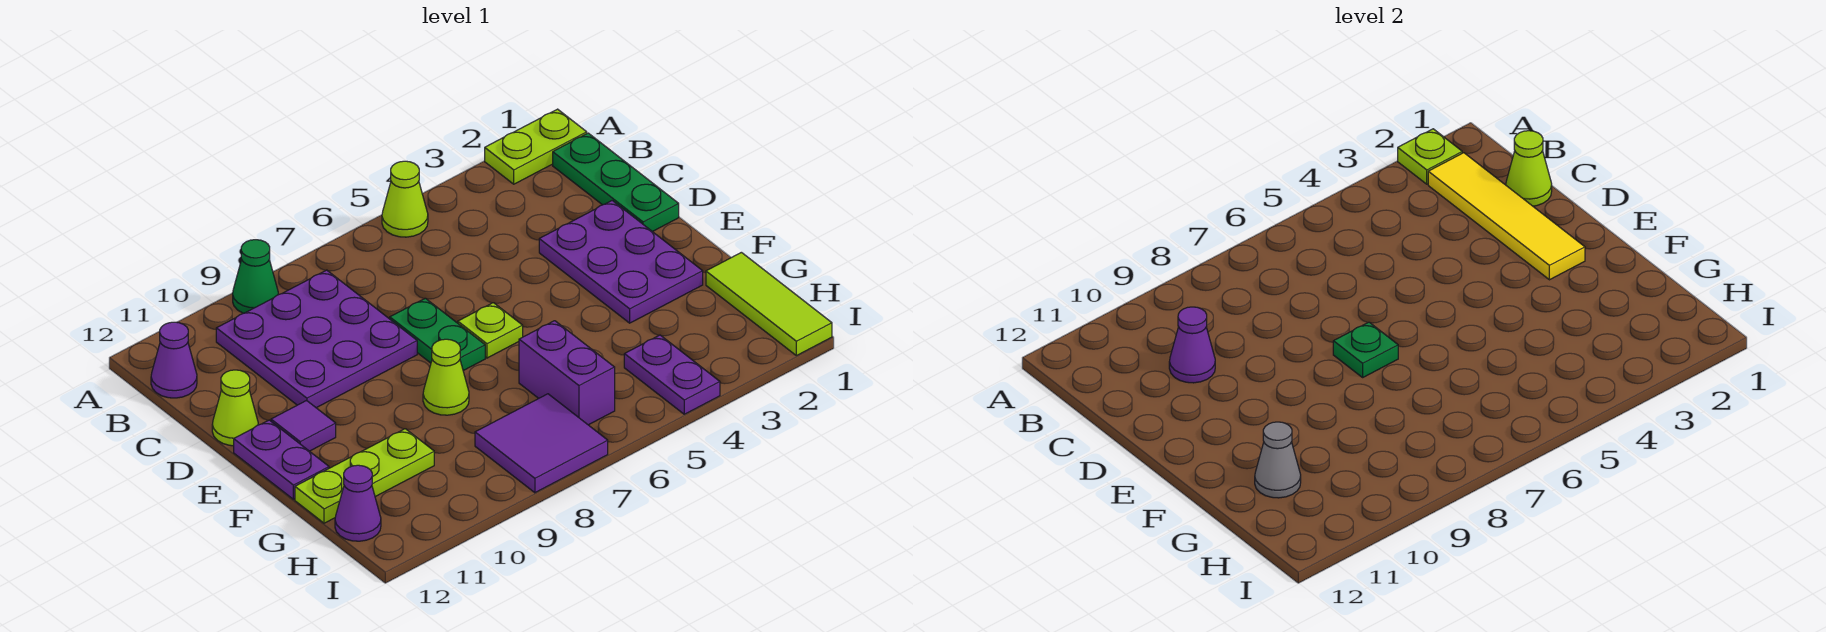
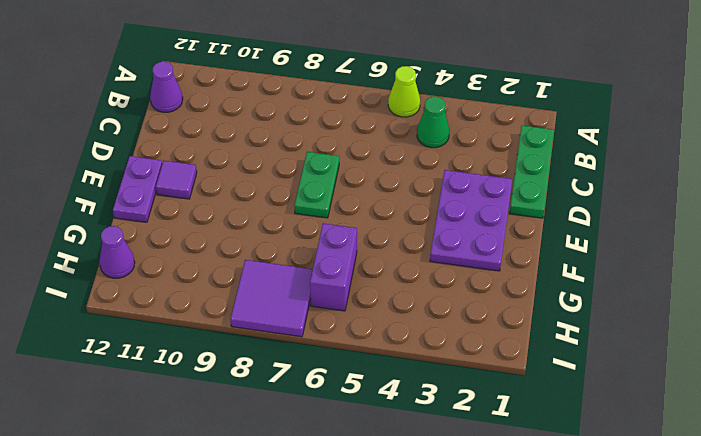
green 1x1 cone [417,96,449,148] -> green 1x1 cone moved to [233,240,278,313]
none -> lime 1x2 plate [485,109,587,184]
none -> purple 3x3 plate [216,270,417,408]
none -> lime 1x1 cone [212,370,258,446]

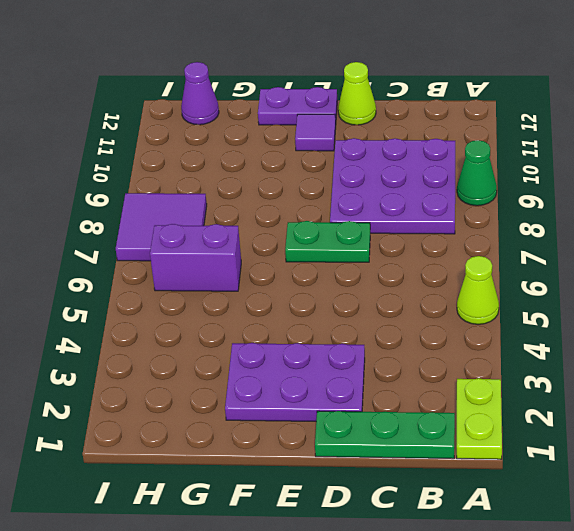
none -> purple 1x1 cone [151,322,197,398]
none -> lime 1x1 plate [458,303,523,358]
none -> lime 1x1 cone [423,339,469,415]

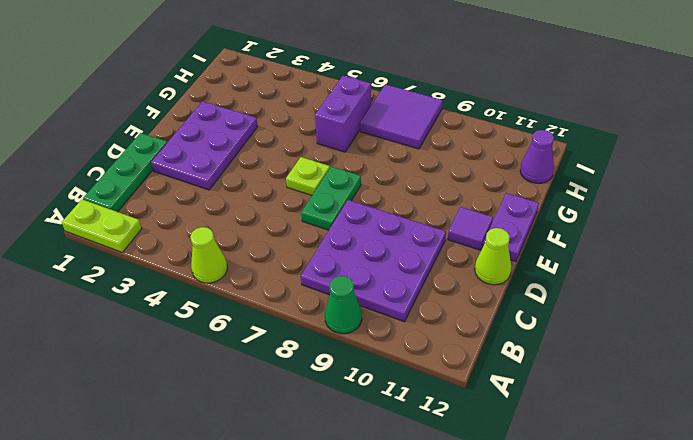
none -> purple 1x1 cone [151,322,197,398]
none -> lime 1x1 cone [423,339,469,415]
none -> lime 1x3 tile [706,252,832,356]

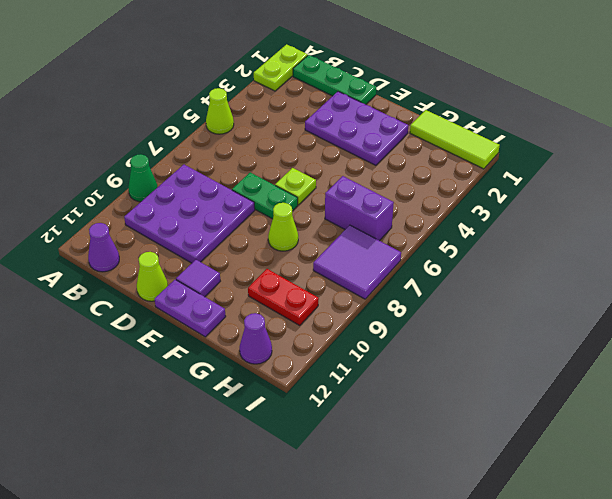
red 1x2 plate [248,269,319,325] -> lime 1x3 plate [295,429,434,523]
none -> purple 1x2 plate [624,335,720,414]
none -> lime 1x1 plate [1398,129,1462,184]
none -> yellow 1x4 tile [1428,153,1585,280]

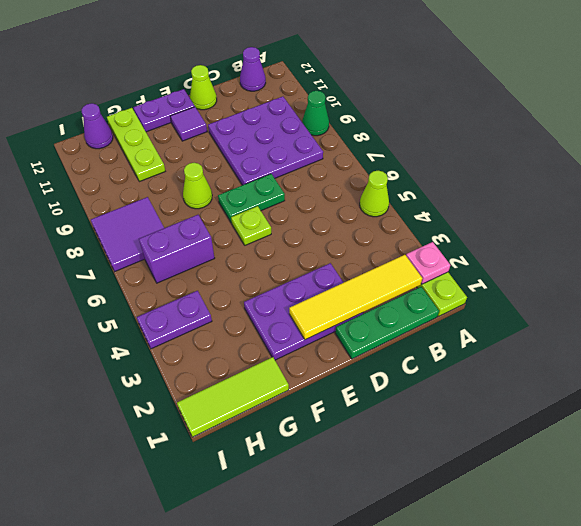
pink 1x1 plate [406,242,450,284] -> lime 1x1 plate [1398,129,1462,184]
none -> lime 1x1 cone [1506,131,1552,206]
none -> purple 1x1 cone [1169,307,1215,383]
none -> green 1x1 plate [1333,322,1398,377]

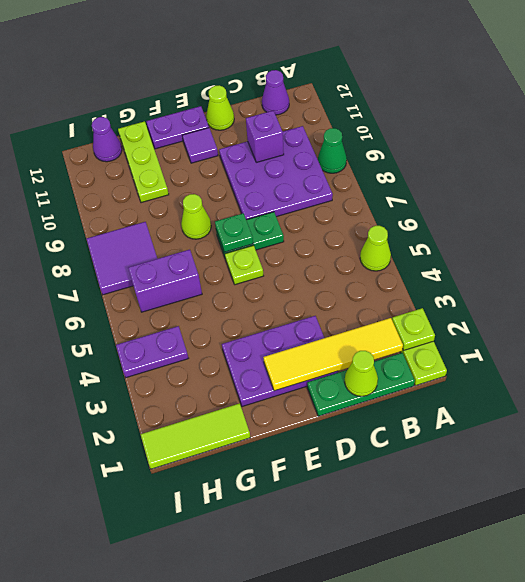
purple 1x1 brick [246,111,284,162] -> purple 1x1 cone [1169,307,1215,383]
none -> grey 1x1 cone [1255,422,1301,498]

